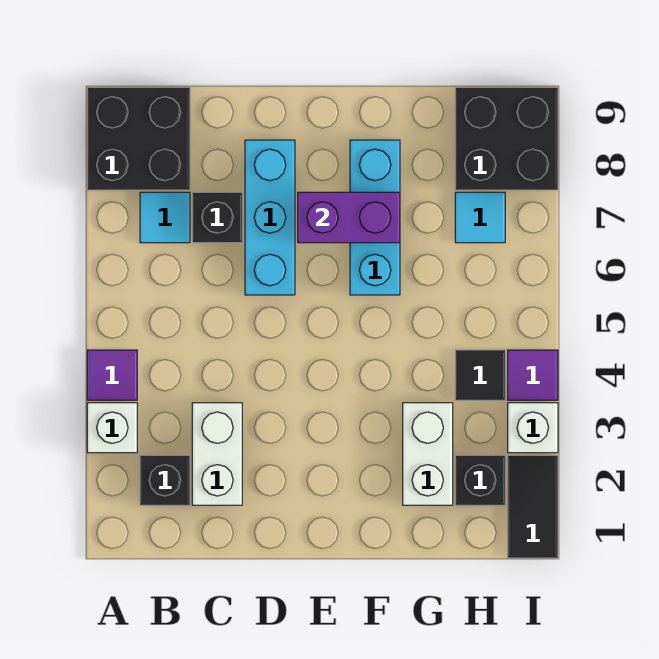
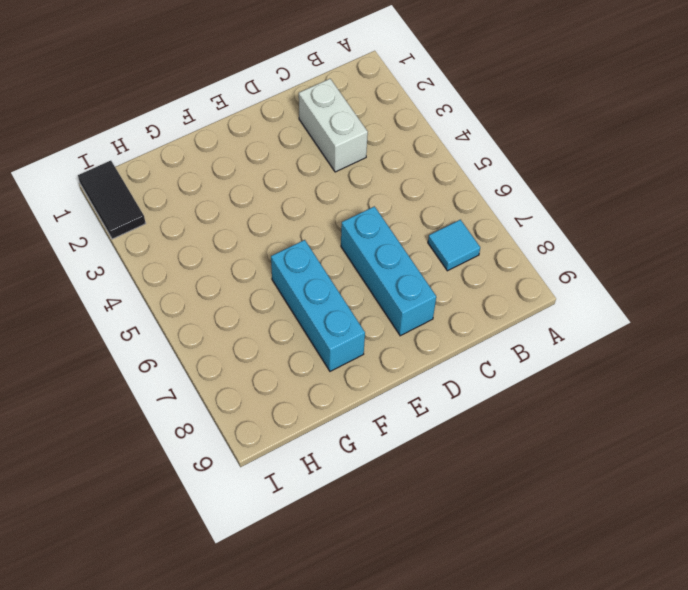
none -> white 1x1 brick [87,403,137,453]
none -> purple 1x1 tile [87,350,137,400]
none -> black 2x2 brick [87,87,190,190]

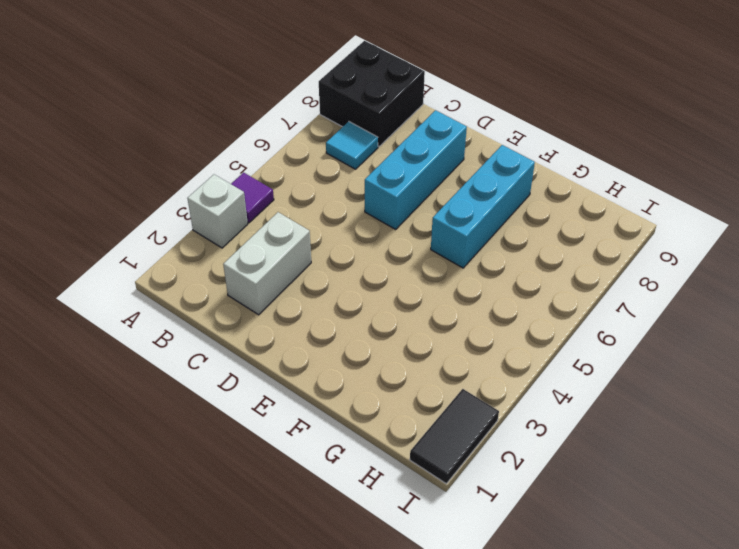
none -> black 1x1 brick [140,455,190,505]
none -> black 1x1 brick [192,192,242,243]
none -> white 1x2 brick [403,403,453,505]

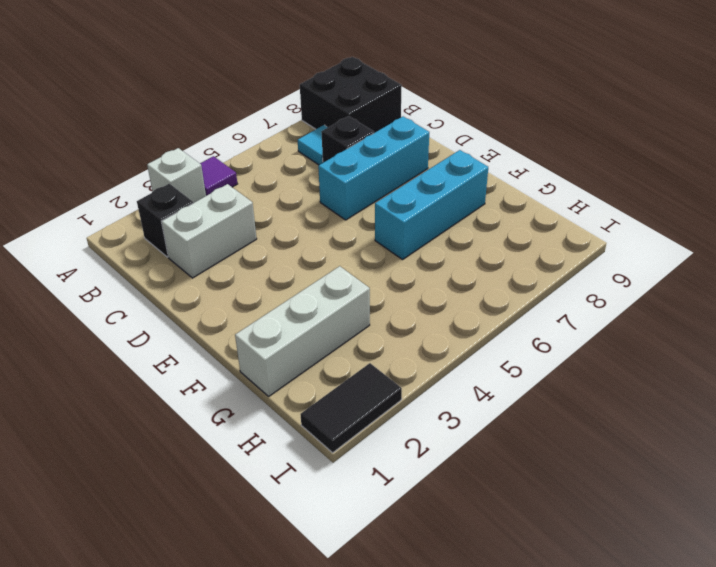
white 1x3 brick [235,266,370,396] -> white 1x2 brick [403,403,453,505]
none -> black 1x1 brick [455,455,505,505]
none -> black 1x1 tile [455,350,505,400]
none -> cyan 1x1 tile [455,192,505,243]

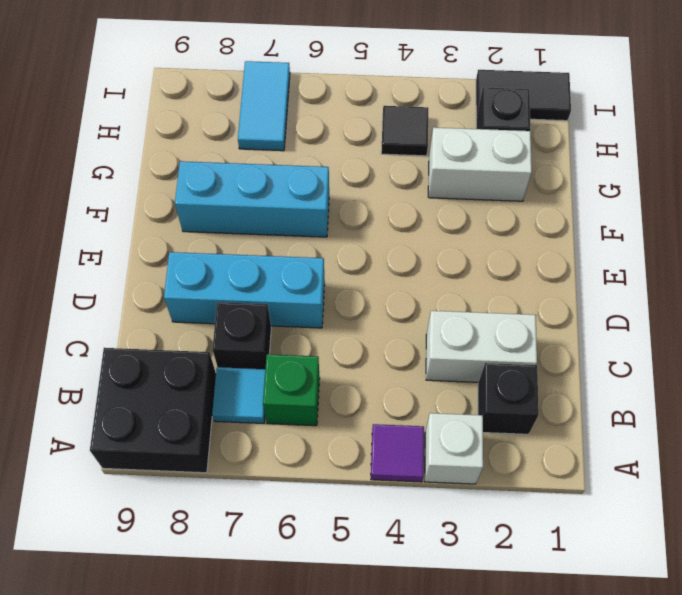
green 1x1 brick [263,354,320,426] -> none
cyan 1x2 tile [238,61,290,151] -> cyan 1x1 tile [455,192,505,243]
none -> black 2x2 brick [455,87,558,190]
none -> white 1x1 brick [508,403,558,453]
none -> purple 1x1 tile [508,350,558,400]

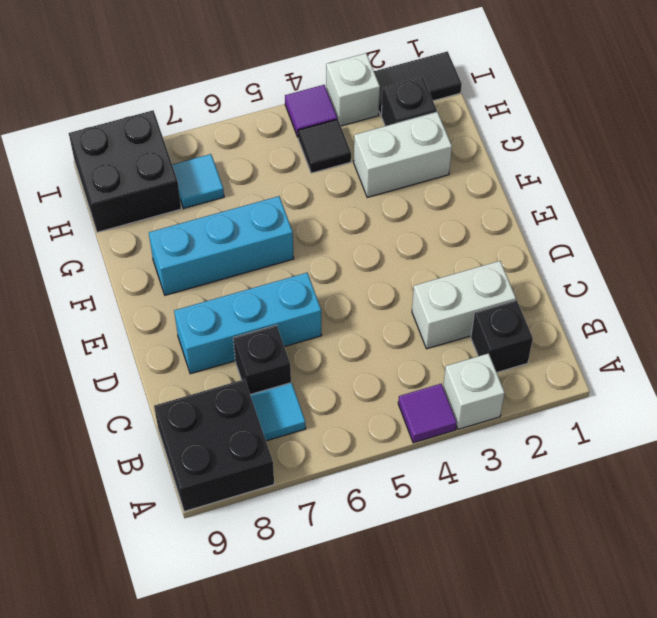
none -> purple 1x2 brick [298,192,400,243]

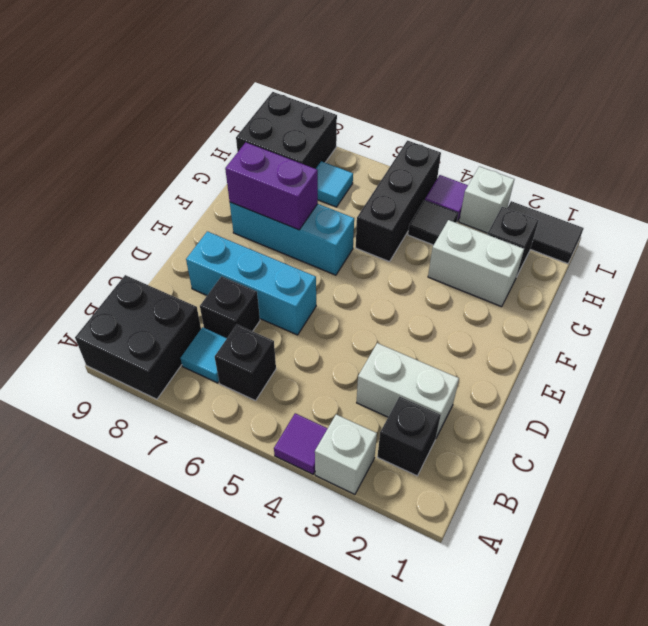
black 1x1 brick [215,325,276,401] -> none
purple 1x2 brick [225,143,318,230] -> purple 1x2 brick turned to [298,192,400,243]
black 1x3 brick [356,141,441,262] -> none

